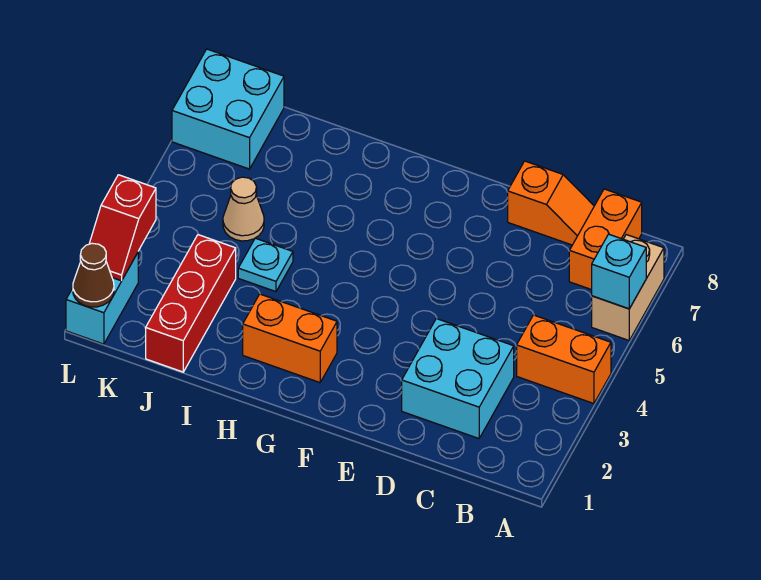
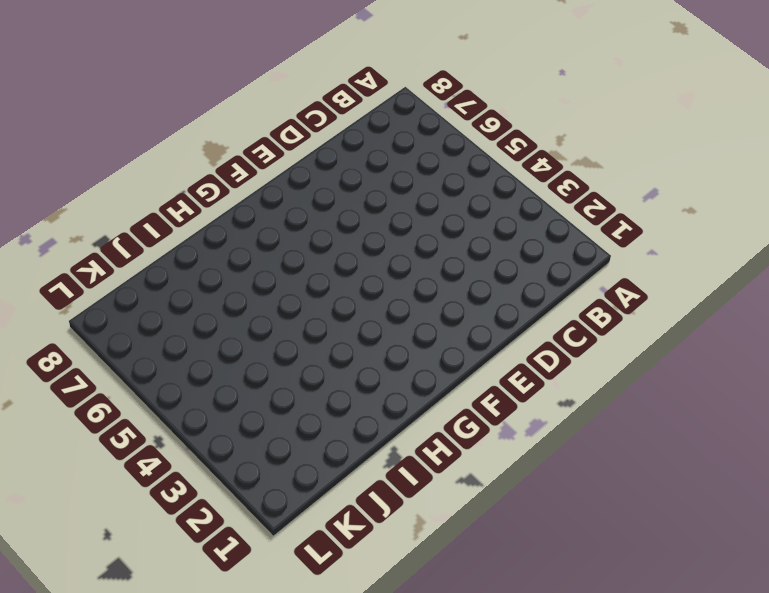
none -> orange 1x2 brick [517,315,611,404]
none -> tan 1x2 brick [592,235,664,340]
none -> orange 1x2 brick [569,189,642,290]

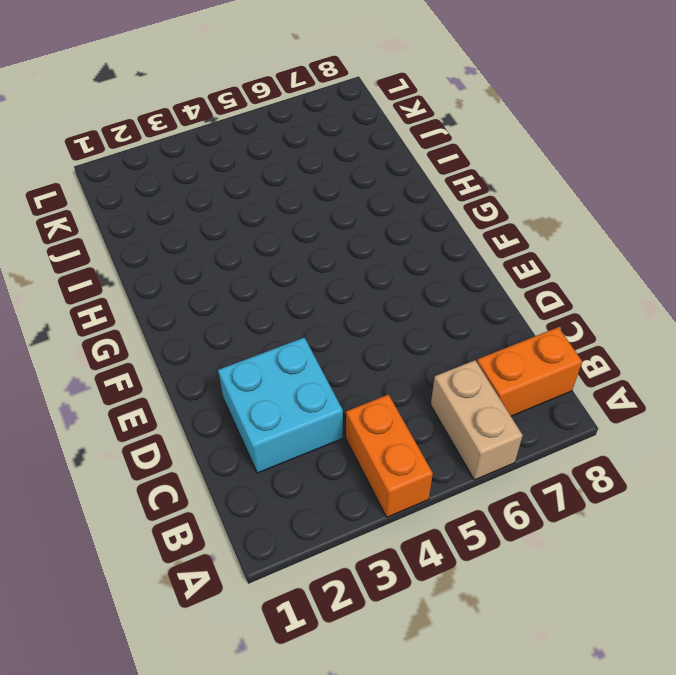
tan 1x2 brick [431,360,523,480] -> tan 1x2 brick turned to [592,235,664,340]
none -> orange 1x2 slope [508,161,594,245]
none -> orange 1x2 brick [243,294,337,382]
none -> cyan 1x1 plate [238,238,293,292]

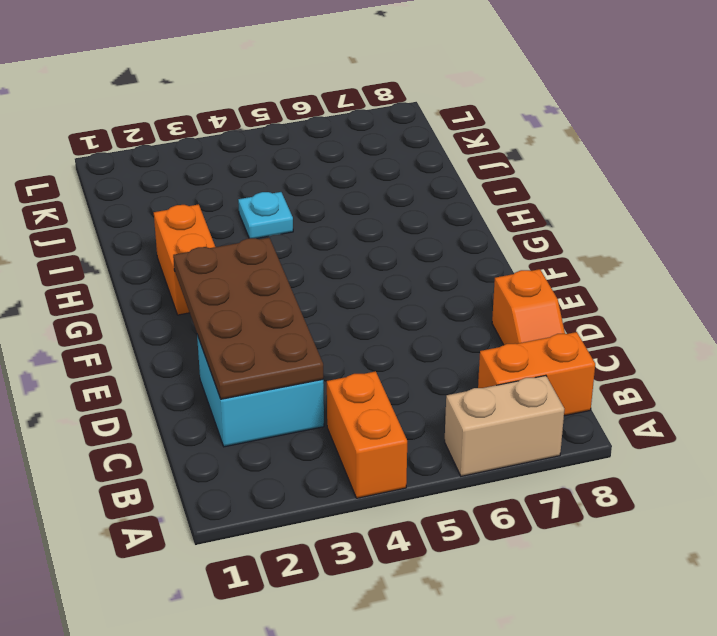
brown 2x4 plate [173,238,323,399] -> none
none -> red 1x3 brick [146,235,236,372]
none -> tan 1x1 cone [223,177,264,241]
none -> cyan 2x2 brick [172,49,284,169]

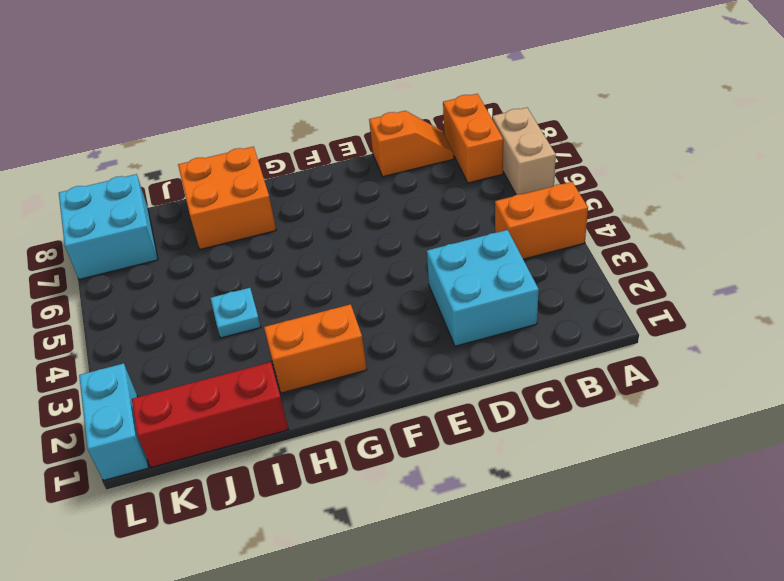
orange 2x2 brick [178,147,276,250] -> none
red 1x3 brick [132,362,288,468] -> red 1x3 brick turned to [146,235,236,372]
none -> tan 1x1 cone [223,177,264,241]
none -> cyan 1x1 brick [592,234,646,309]
none -> brown 1x1 cone [73,243,114,307]

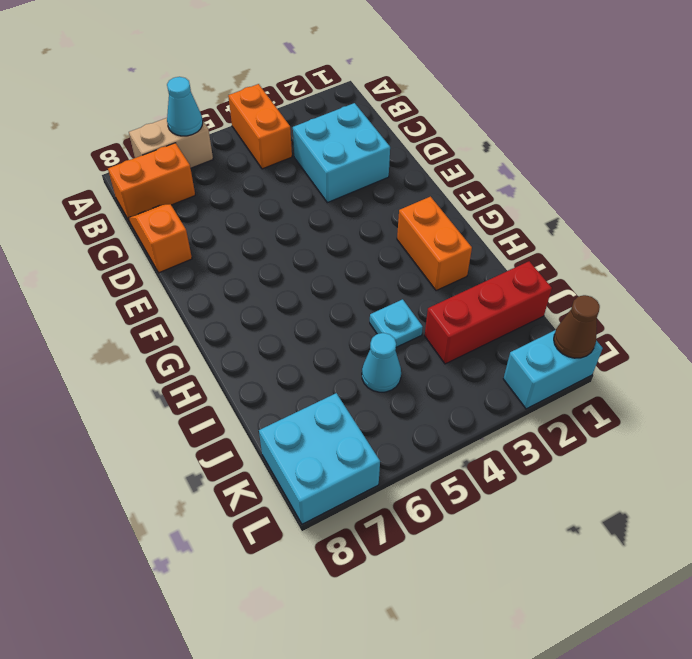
cyan 1x1 cone [167,77,203,136] -> cyan 1x1 brick [592,234,646,309]
cyan 1x1 cone [362,333,401,392] -> tan 1x1 cone [223,177,264,241]
none -> red 1x2 slope [89,175,156,281]

